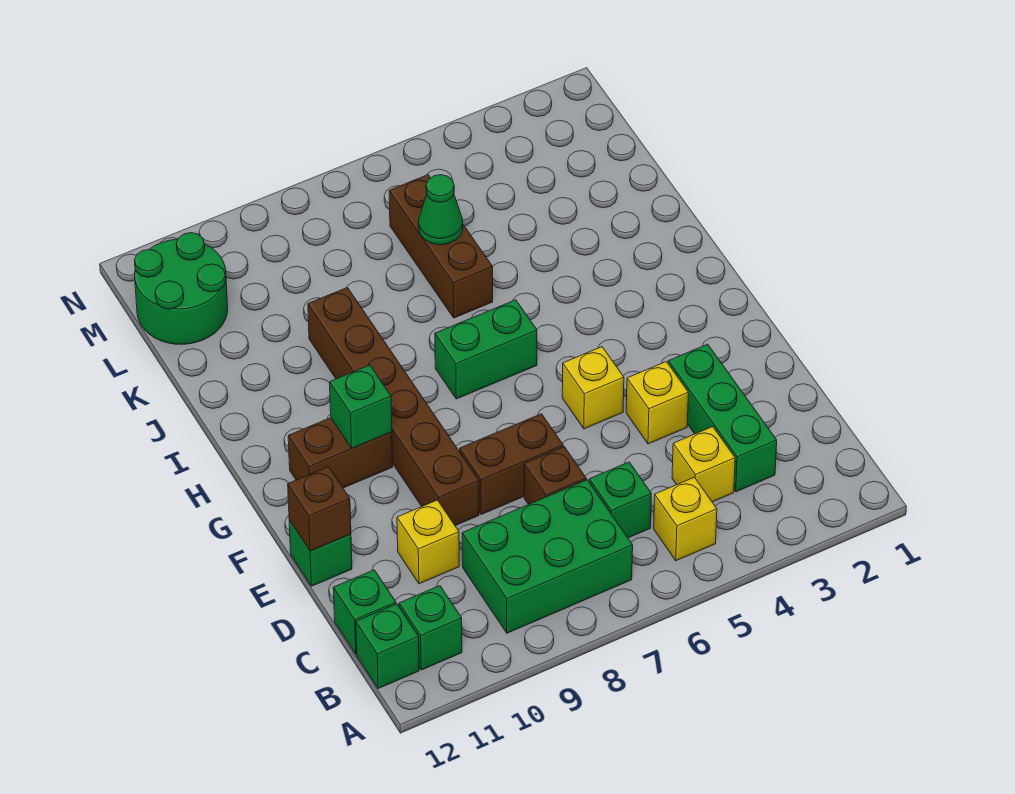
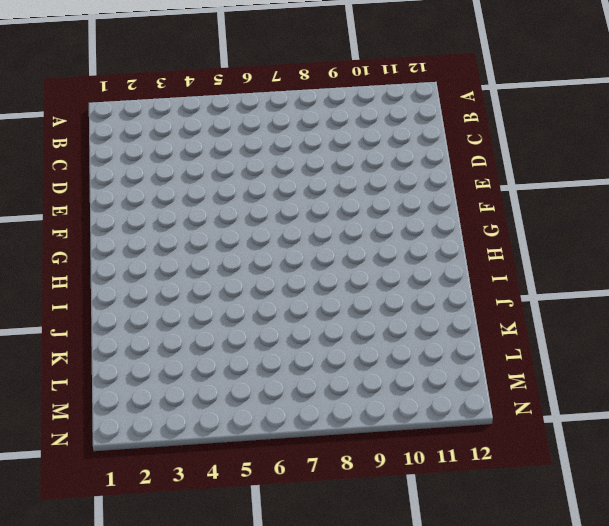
none -> yellow 1x1 brick [654,477,717,561]
none -> green 2x3 brick [462,480,633,633]
none -> green 1x1 brick [399,586,462,670]

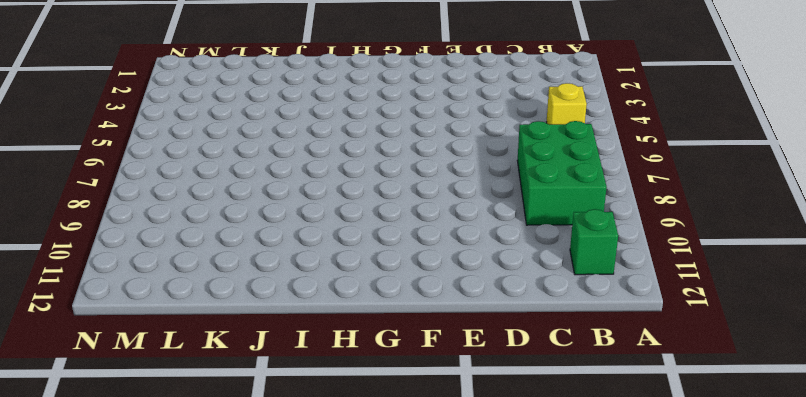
none -> green 1x1 brick [356,604,419,689]
none -> green 1x3 brick [668,344,777,492]
none -> yellow 1x1 brick [672,427,735,502]

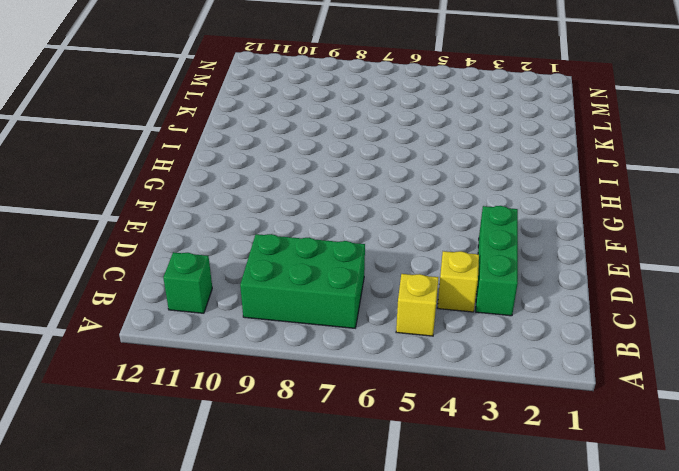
none -> green 1x1 brick [356,604,419,689]
none -> green 1x1 brick [589,462,651,538]
none -> green 1x1 brick [333,570,396,654]

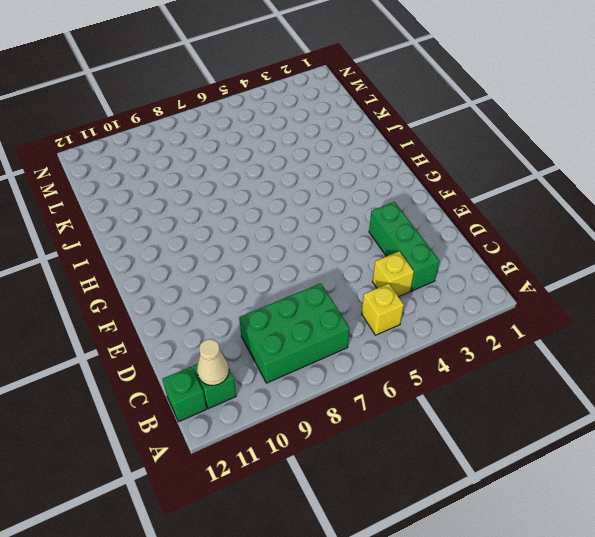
tan 1x1 cone [197,339,229,385] -> none
none -> green 1x1 brick [589,462,651,538]
none -> green 1x1 brick [333,570,396,654]
none -> brown 1x1 brick [524,447,586,505]

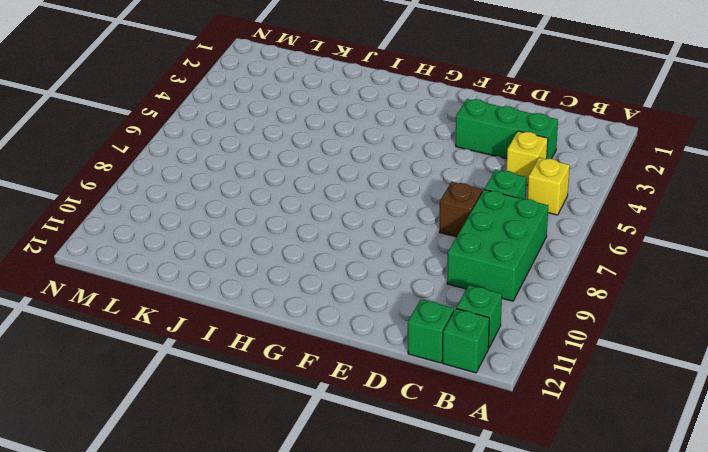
none -> yellow 1x1 brick [397,500,459,584]
none -> yellow 1x1 brick [626,362,688,444]
none -> brown 1x2 brick [460,414,563,515]

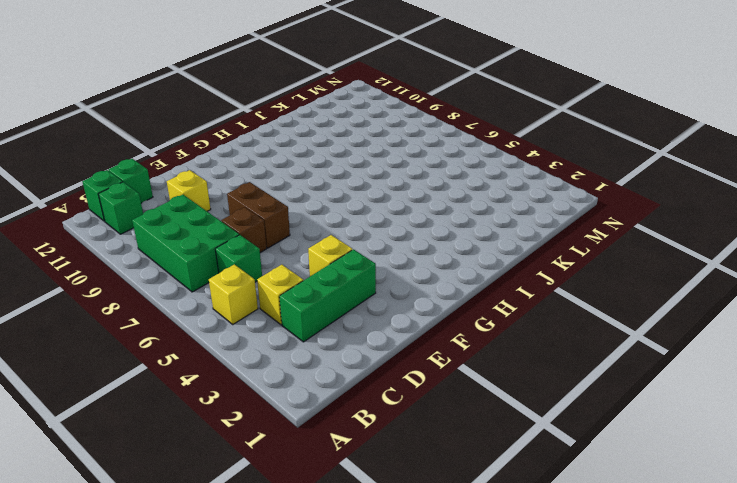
none -> brown 1x6 brick [308,288,479,526]
none -> green 1x1 brick [289,520,352,586]
none -> yellow 1x1 brick [562,347,624,429]

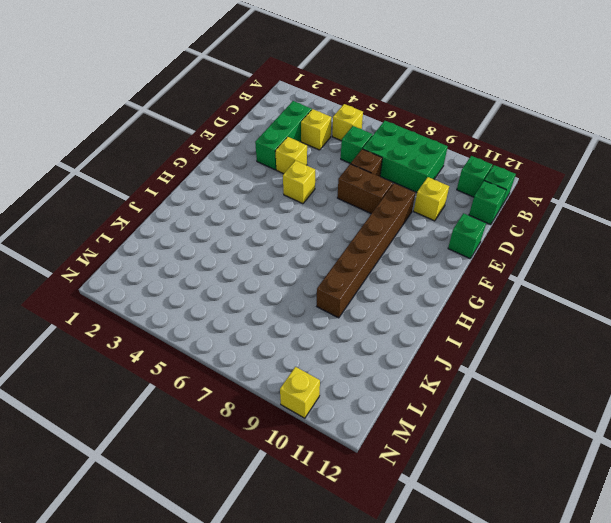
yellow 1x1 brick [280,367,320,418] -> none
none -> brown 1x2 brick [288,418,393,488]
none -> green 1x2 brick [435,300,537,399]
none -> brown 1x3 brick [389,175,493,318]

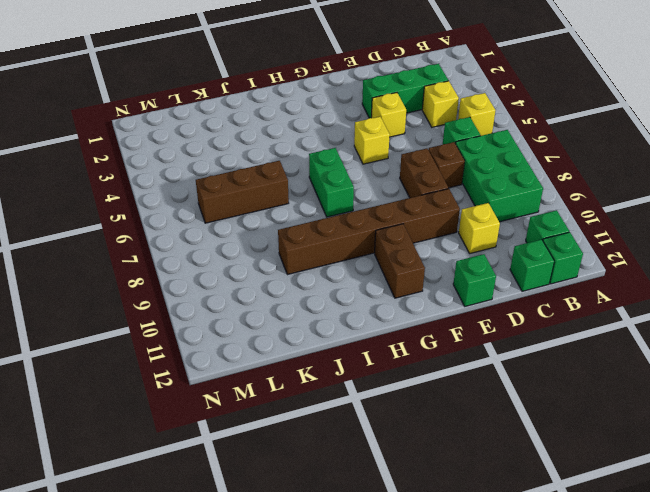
none -> green 2x2 round brick [134,233,228,344]
none -> brown 1x1 brick [288,467,351,551]
none -> green 1x1 brick [330,365,392,448]

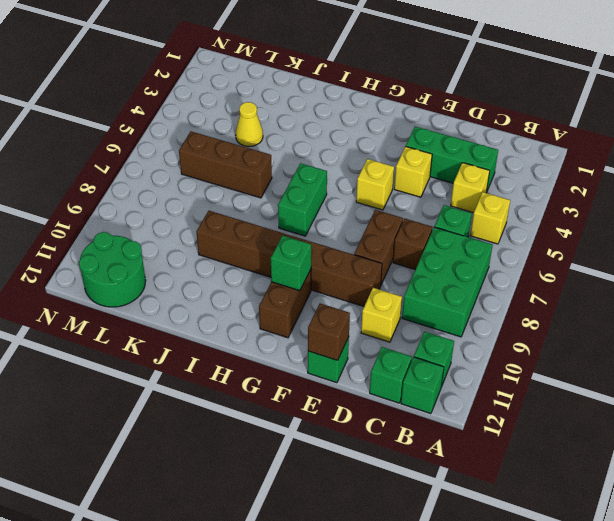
yellow 1x1 cone [236,102,263,147] -> none
none -> green 1x1 cone [419,175,463,245]

